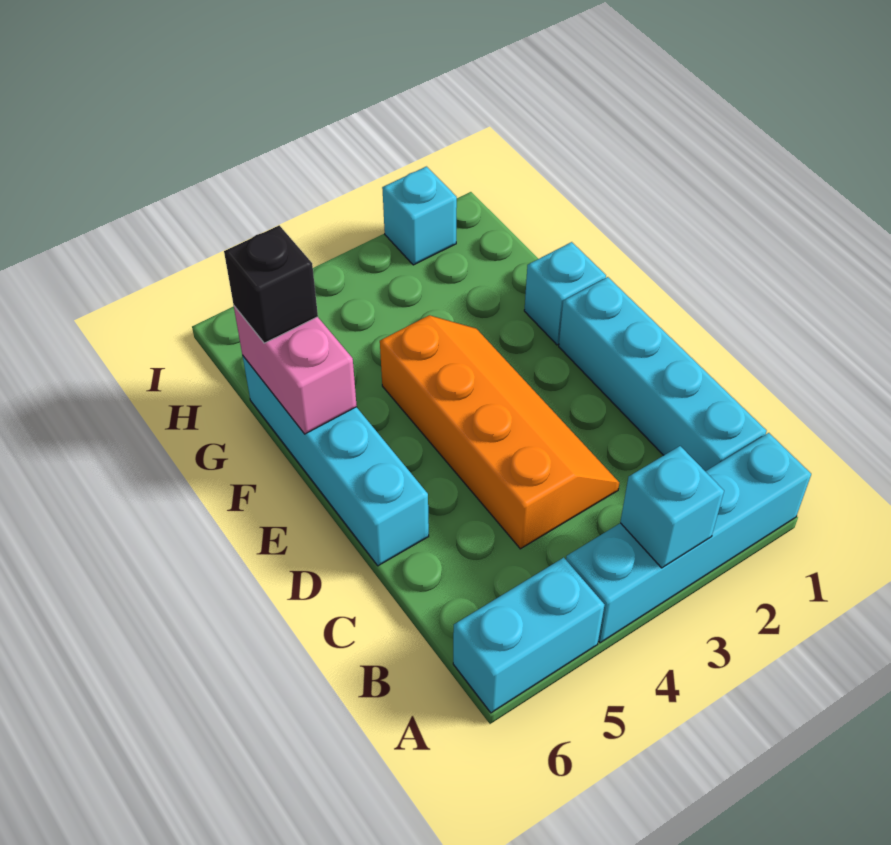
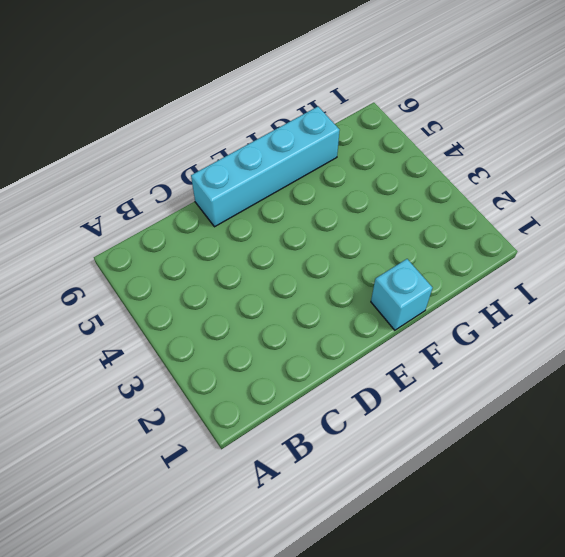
none -> cyan 1x4 brick [566,433,811,643]
none -> cyan 1x2 brick [453,558,604,713]

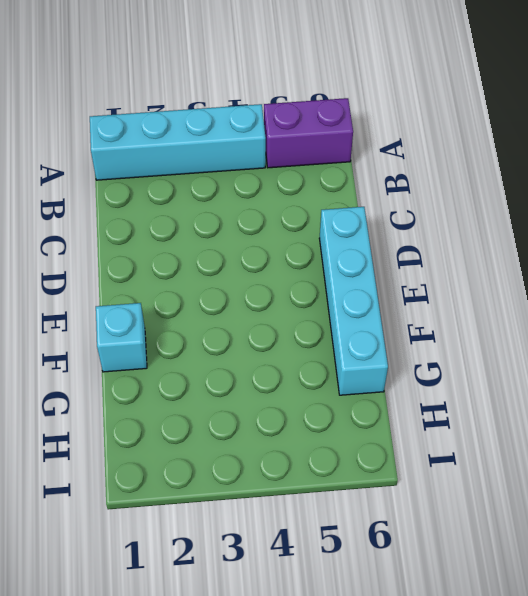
purple 1x2 brick [264,98,353,168] -> cyan 1x2 brick [453,558,604,713]
none -> cyan 1x4 brick [559,277,767,471]
none -> orange 2x4 slope [380,315,619,549]

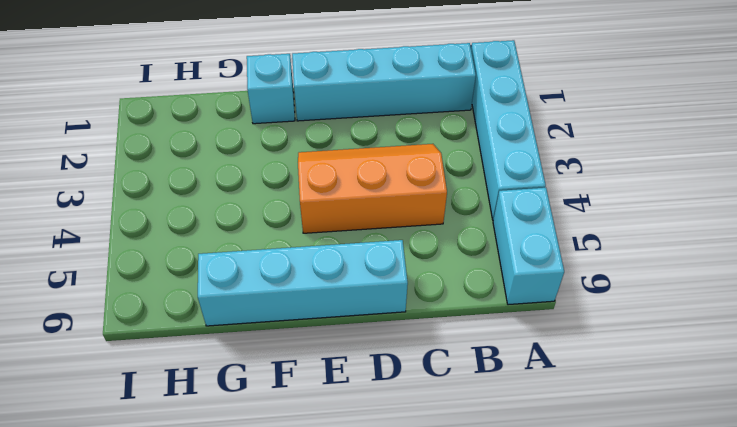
orange 2x3 slope [298,144,447,233] -> orange 2x4 slope [380,315,619,549]
none -> cyan 1x1 brick [382,167,457,265]
none -> cyan 1x1 brick [620,446,724,568]

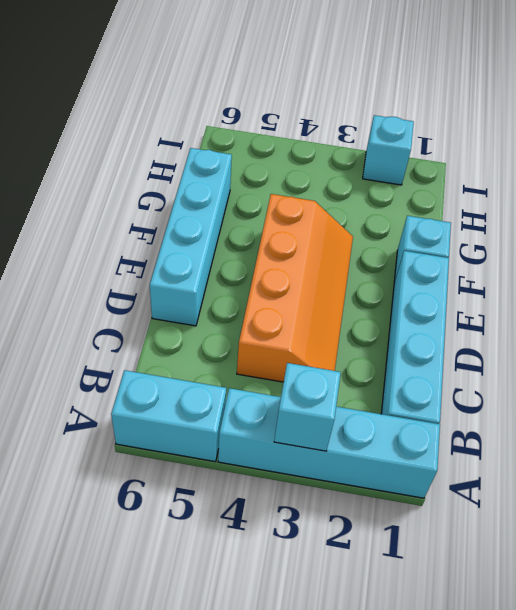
none -> pink 1x2 brick [234,306,357,434]
none -> black 1x1 brick [224,225,318,343]

